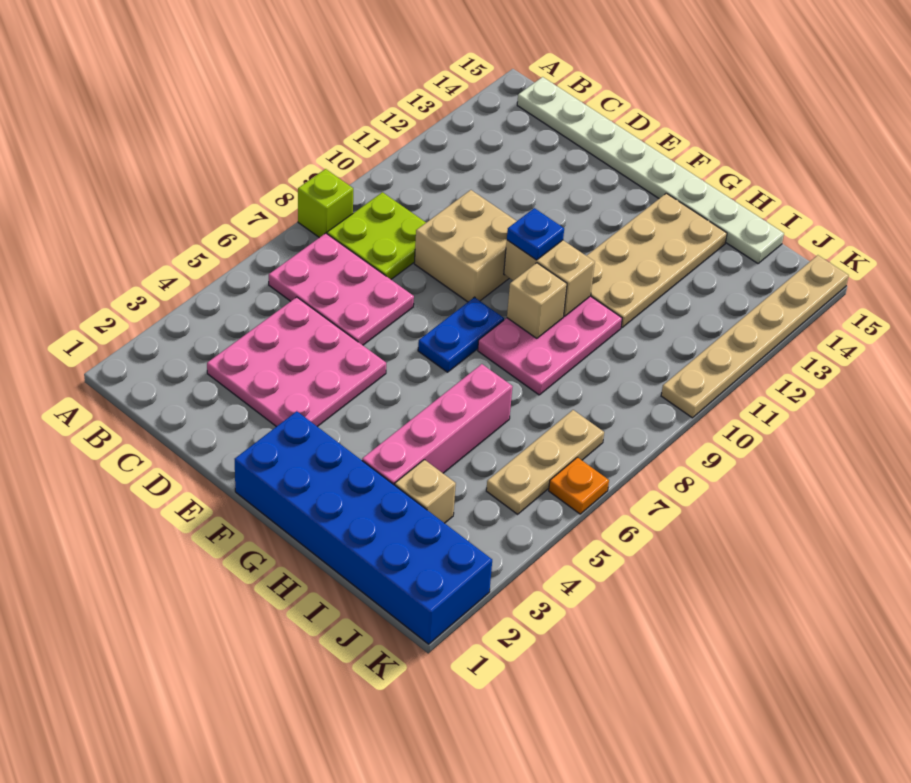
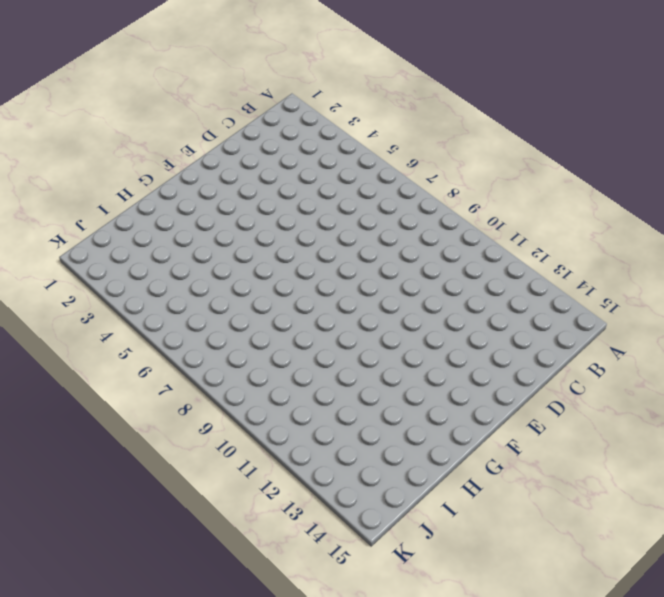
none -> lime 1x1 brick [298,169,353,238]
none -> pink 2x3 plate [269,233,414,345]
none -> lime 2x2 plate [327,192,426,279]

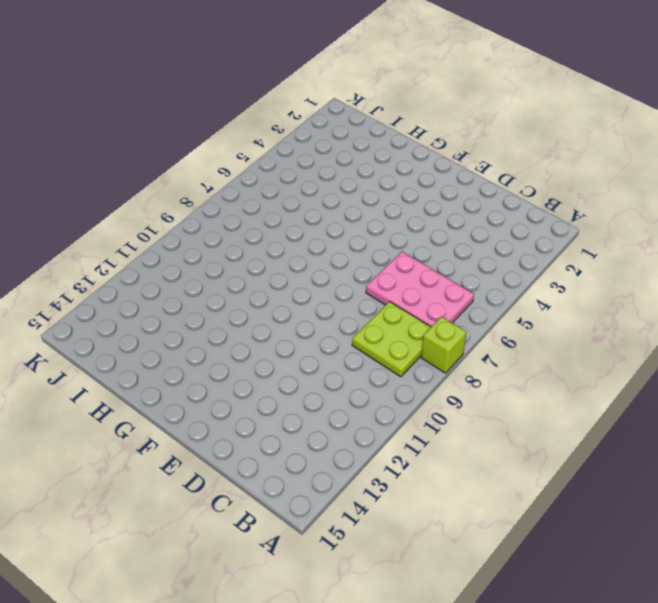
none -> white 1x8 plate [517,77,784,264]
none -> pink 3x3 plate [207,297,386,427]
none -> tan 2x2 brick [414,190,517,302]

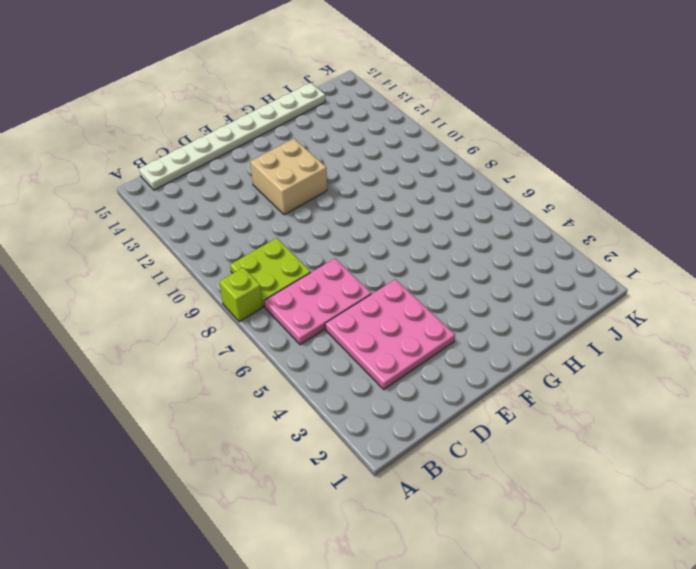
tan 2x2 brick [250,139,327,215] -> tan 2x2 brick moved to [414,190,517,302]
none -> blue 2x6 brick [235,411,492,644]
none -> blue 1x2 plate [418,297,504,372]
none -> pink 2x3 plate [478,296,622,395]

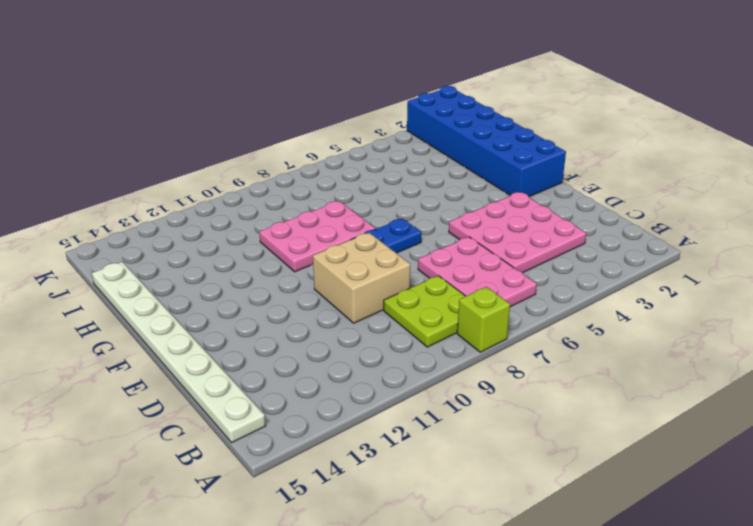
none -> tan 2x4 plate [587,193,727,328]
none -> pink 1x4 brick [362,364,513,485]
none -> tan 1x1 brick [395,460,456,523]

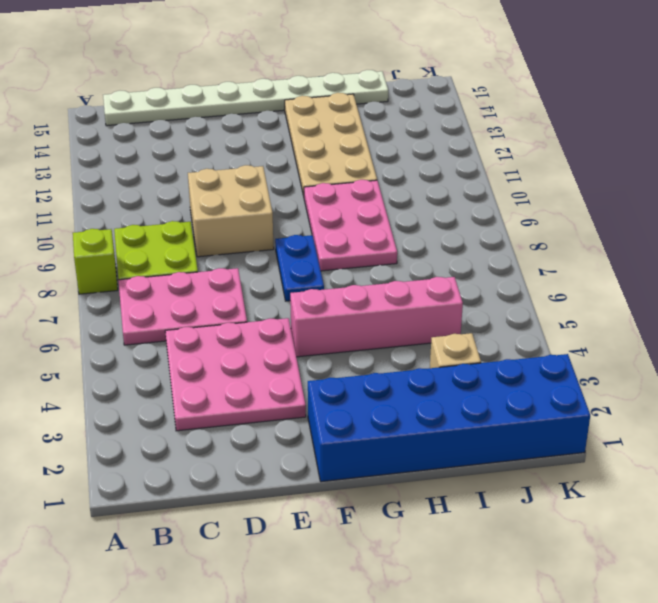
pink 1x4 brick [290,277,463,357] -> pink 1x4 brick turned to [362,364,513,485]
none -> tan 1x3 plate [486,410,604,514]
none -> orange 1x1 plate [549,457,609,514]
none -> tan 1x6 plate [661,255,849,418]

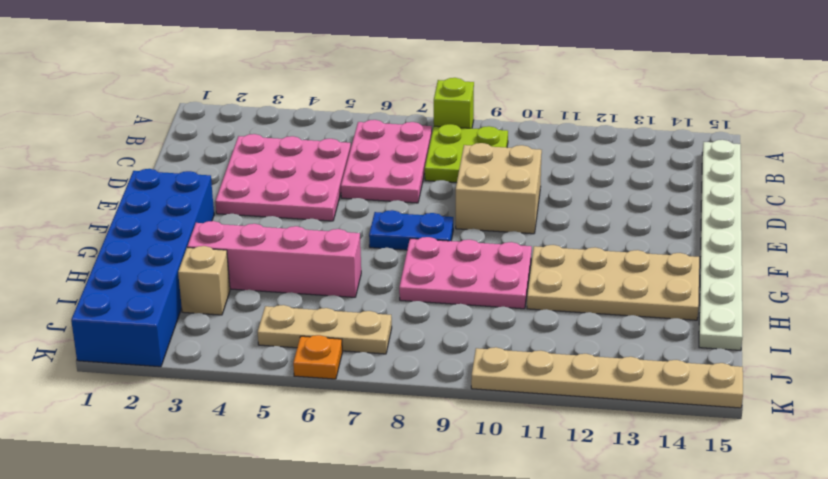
none -> tan 1x2 brick [504,240,595,316]
none -> tan 1x1 brick [507,263,567,338]
none -> blue 1x1 plate [507,208,564,260]

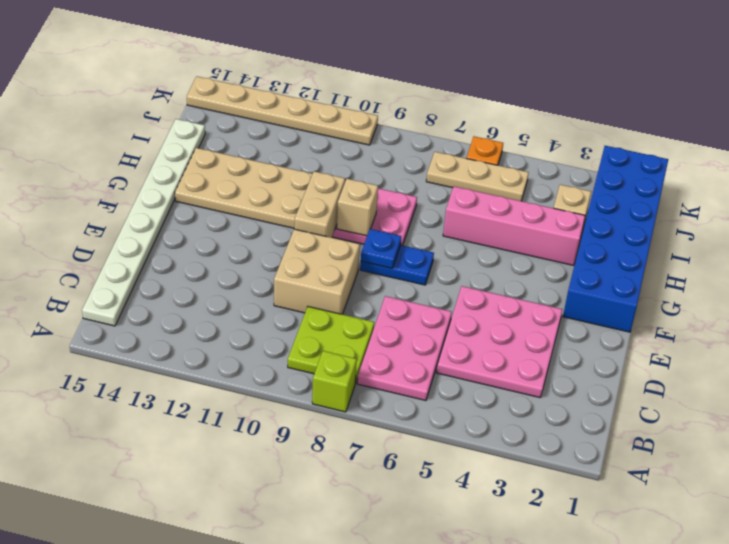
blue 1x1 plate [361,229,401,268] -> blue 1x1 plate moved to [507,208,564,260]

